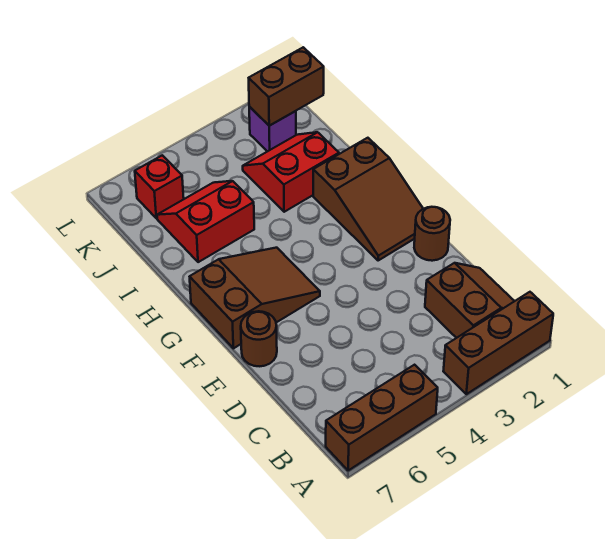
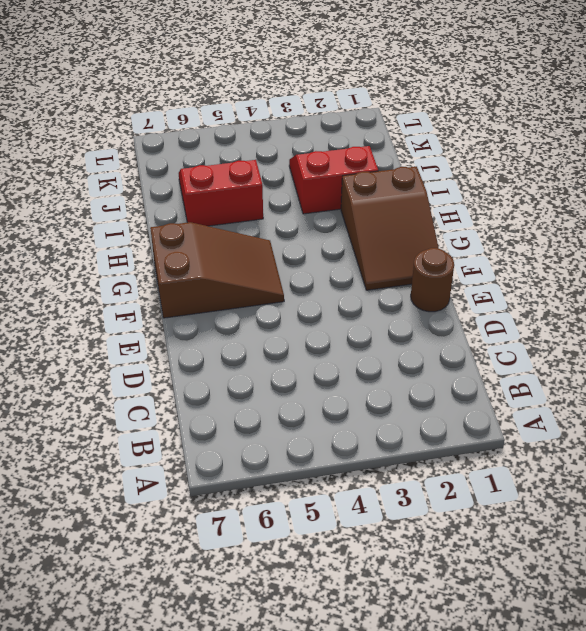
none -> brown 1x3 brick [443,292,553,394]
none -> brown 1x3 brick [326,365,438,471]
none -> brown 2x2 slope [425,263,514,338]

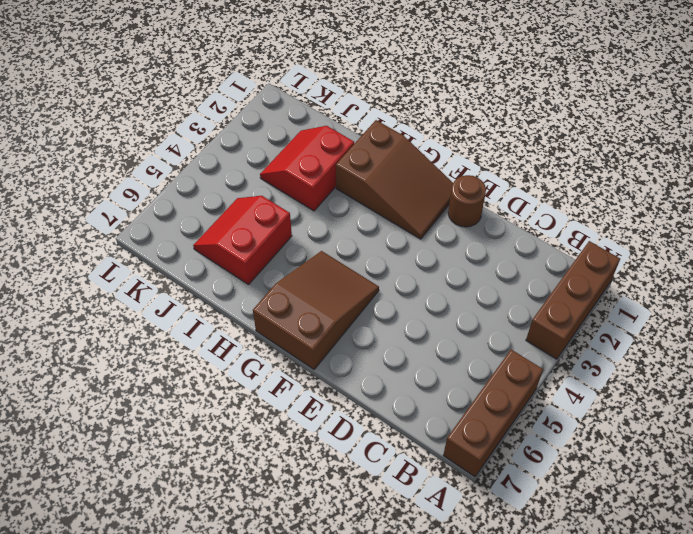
none -> brown 2x2 slope [425,263,514,338]
none -> brown 1x1 round brick [241,311,277,366]
none -> purple 1x1 brick [249,107,296,152]

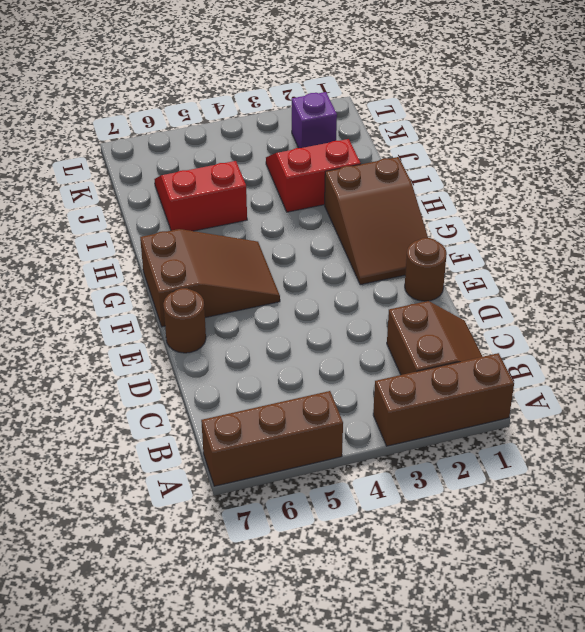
none -> red 1x1 brick [135,155,184,218]
none -> brown 1x2 brick [249,47,324,126]

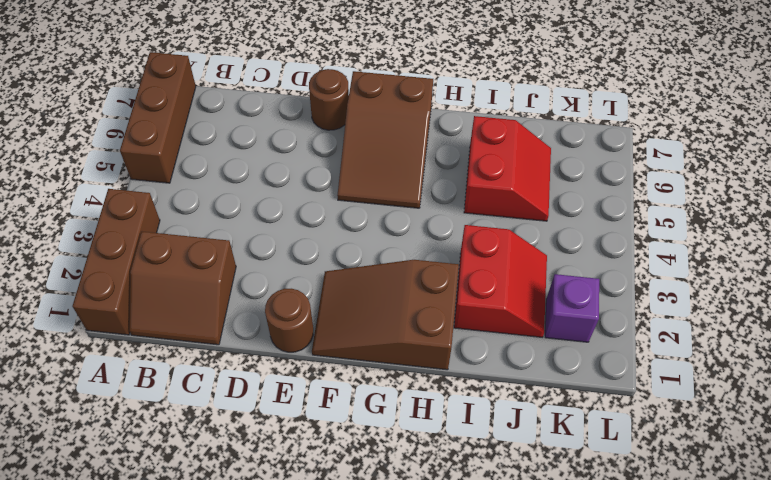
none -> red 1x1 brick [135,155,184,218]
none -> brown 1x2 brick [249,47,324,126]

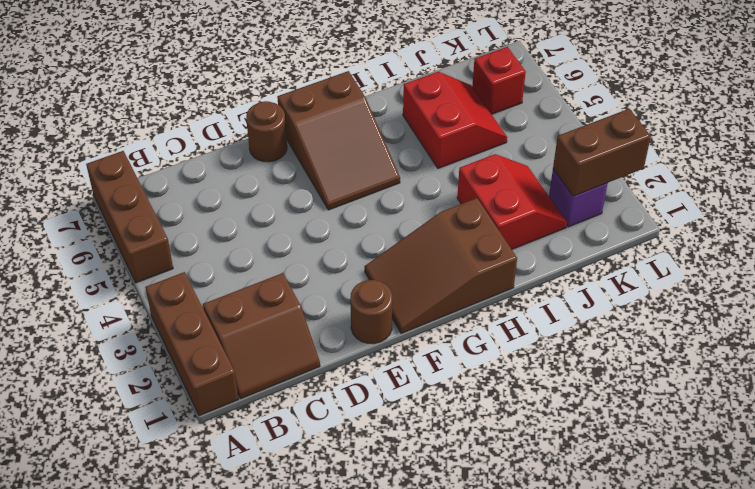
brown 1x2 brick [553,109,651,196] -> brown 1x2 brick turned to [249,47,324,126]

